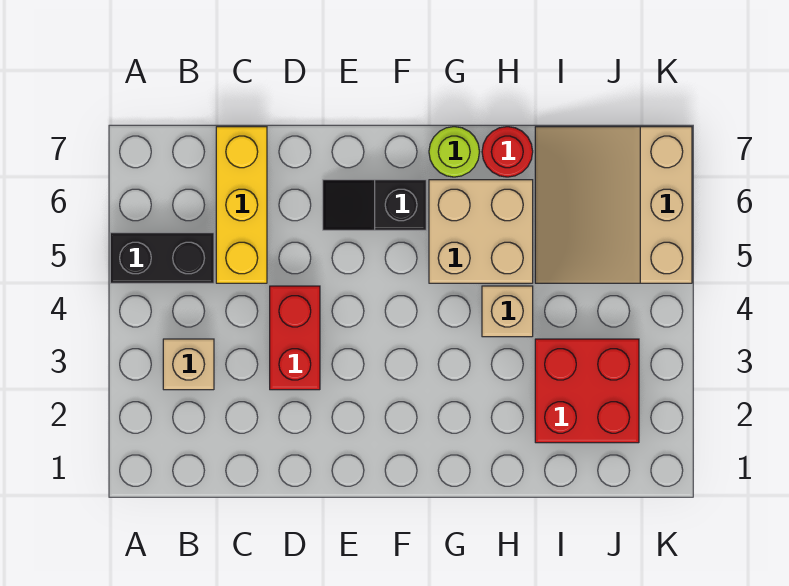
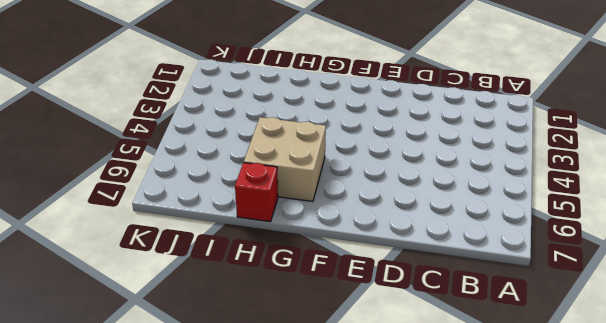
red 1x1 brick [235,163,278,222] -> red 1x1 round brick [482,127,533,177]
none -> black 1x2 brick [110,233,214,283]
none -> tan 1x1 brick [163,339,214,390]

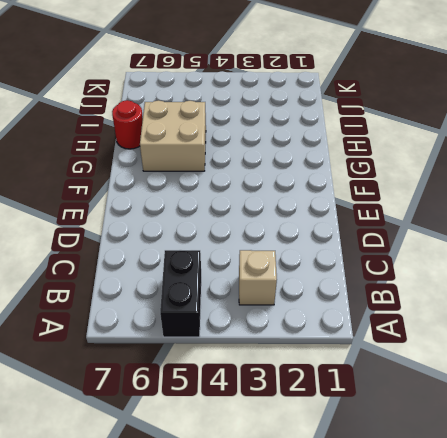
none -> yellow 1x3 brick [216,127,267,283]
none -> red 1x2 brick [270,286,320,390]

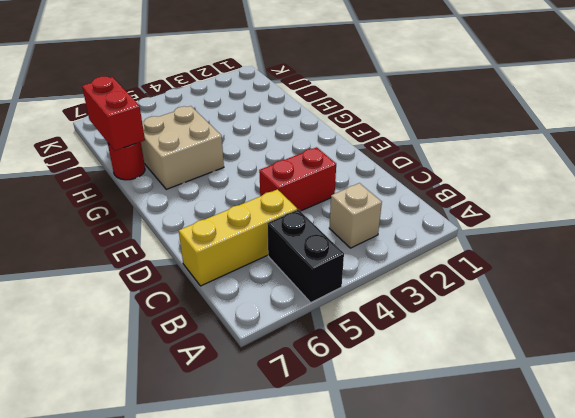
red 1x2 brick [82,76,145,151] -> none
none -> black 1x2 slope [323,180,426,230]
none -> lime 1x1 round brick [429,127,479,177]

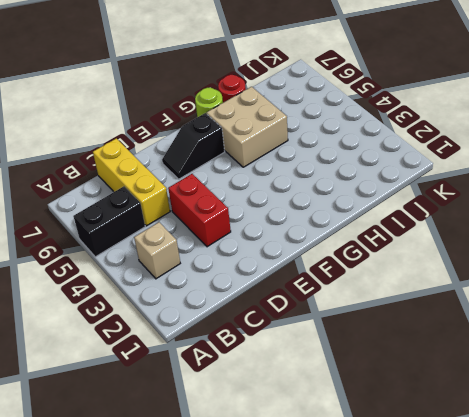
none -> tan 1x1 brick [482,286,533,337]
none -> red 2x2 brick [535,339,639,443]

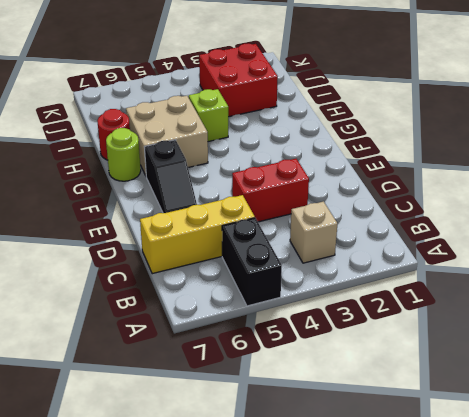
lime 1x1 brick [189,89,228,142] -> tan 1x1 brick [482,286,533,337]
none -> tan 3x3 slope [535,127,692,283]

